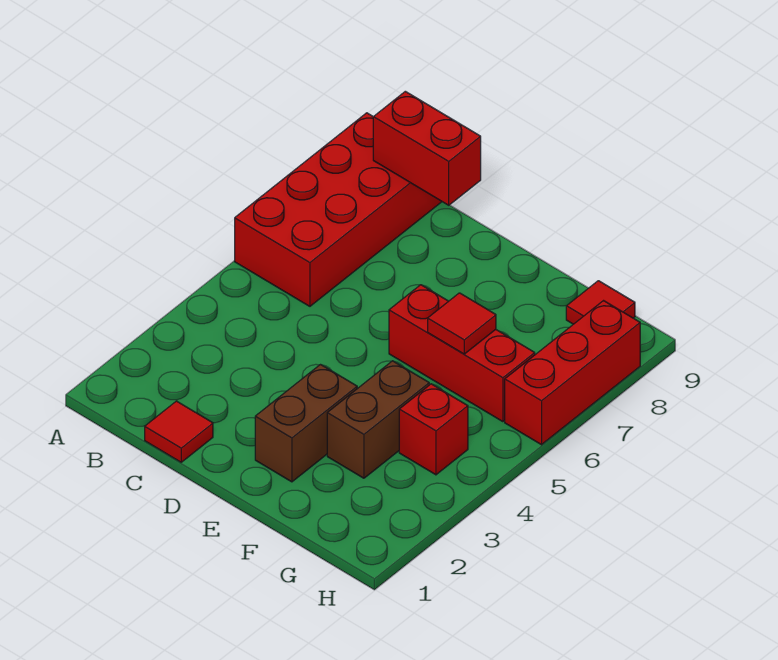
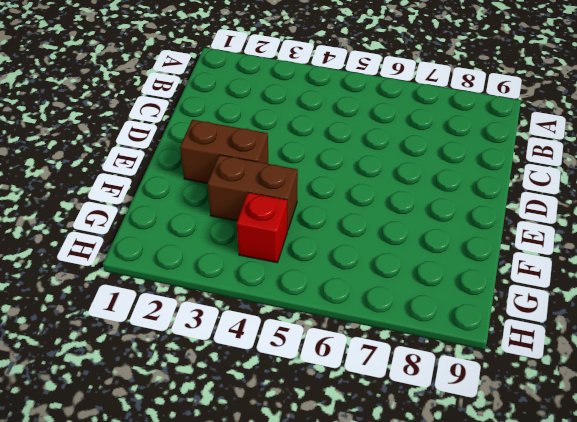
none -> red 2x4 brick [235,113,442,306]
none -> red 1x1 tile [145,401,213,462]

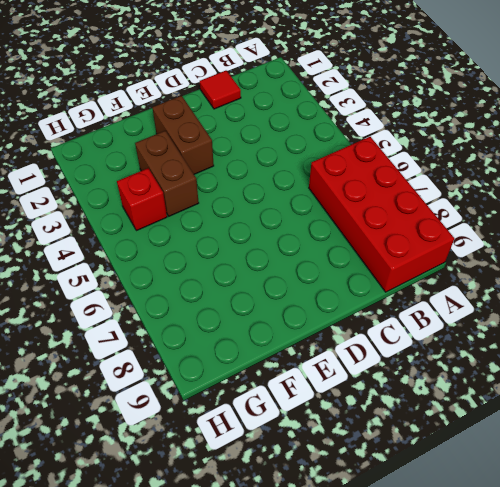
none -> red 1x3 brick [389,285,535,422]
none -> red 1x1 tile [566,281,635,324]

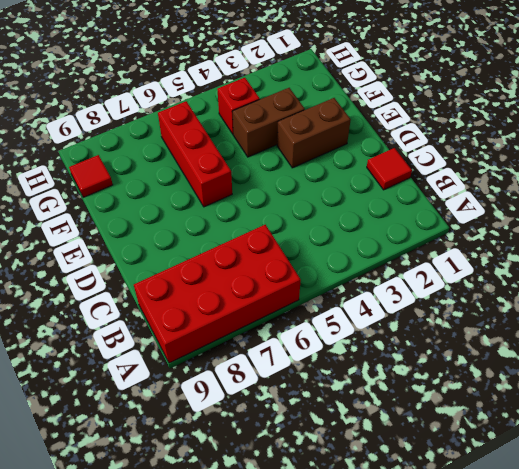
none -> red 1x3 brick [505,301,640,445]
none -> red 1x2 brick [373,91,481,205]

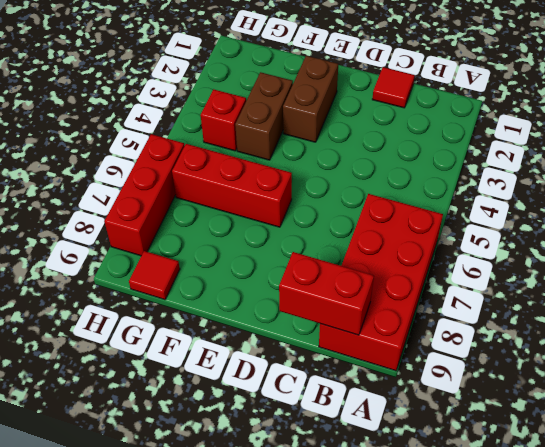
none -> red 1x1 tile [428,293,496,354]

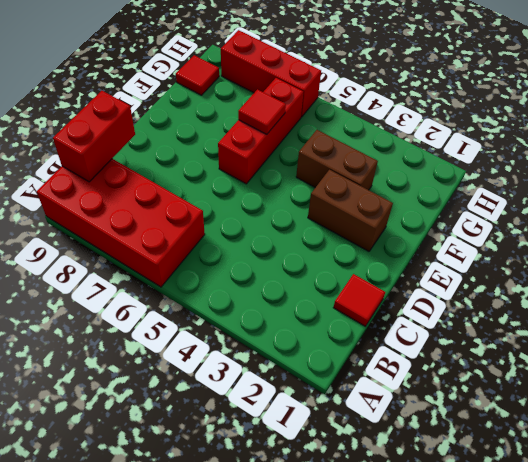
none -> red 1x1 brick [399,384,468,475]

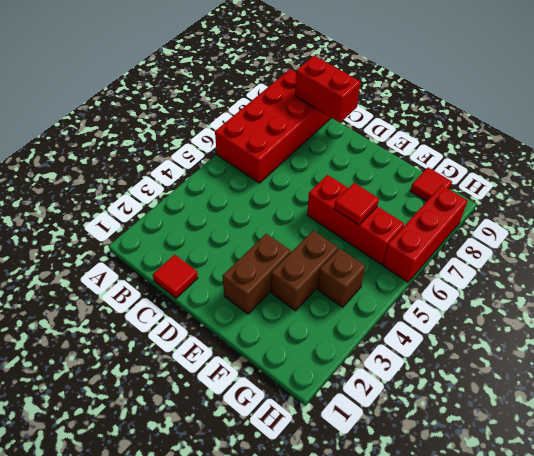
brown 1x1 brick [317,248,365,307] -> red 1x1 brick [399,384,468,475]

